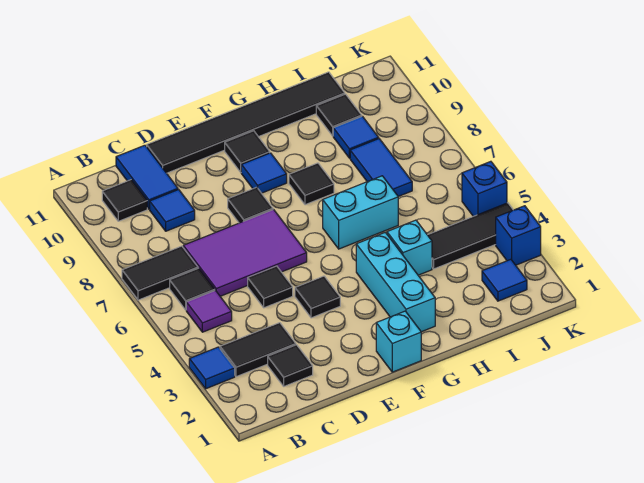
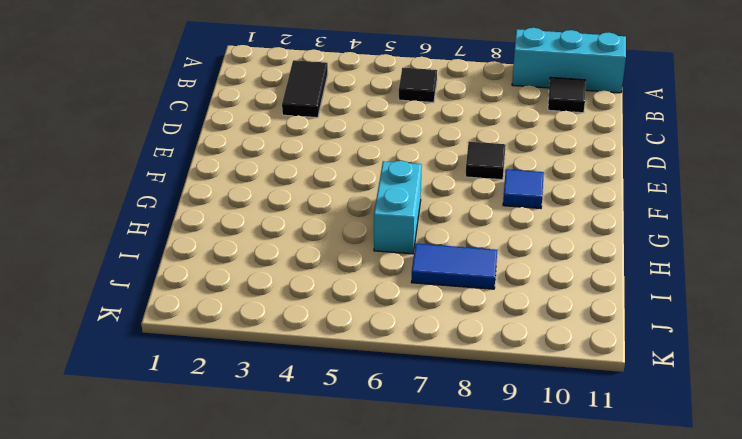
cyan 1x3 brick [512,28,626,93] -> cyan 1x3 brick moved to [356,232,435,332]
none -> blue 1x1 tile [189,347,235,389]
none -> black 1x2 tile [122,246,198,300]
none -> purple 1x1 tile [186,291,232,332]

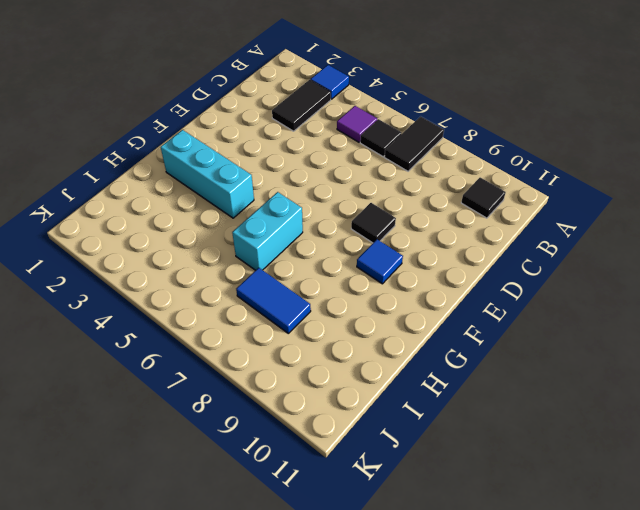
none -> black 1x1 tile [268,345,313,386]
none -> purple 2x3 tile [183,210,307,296]
none -> blue 1x1 tile [150,190,195,231]

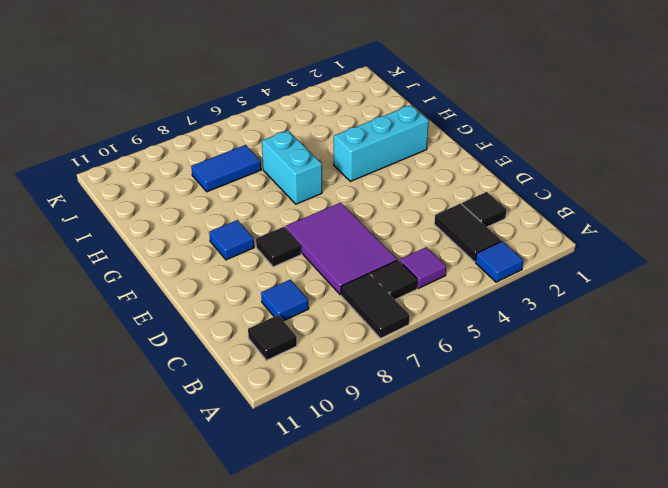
none -> blue 1x2 tile [116,145,178,209]
none -> black 1x1 tile [248,266,293,308]
none -> black 1x6 tile [147,72,345,173]

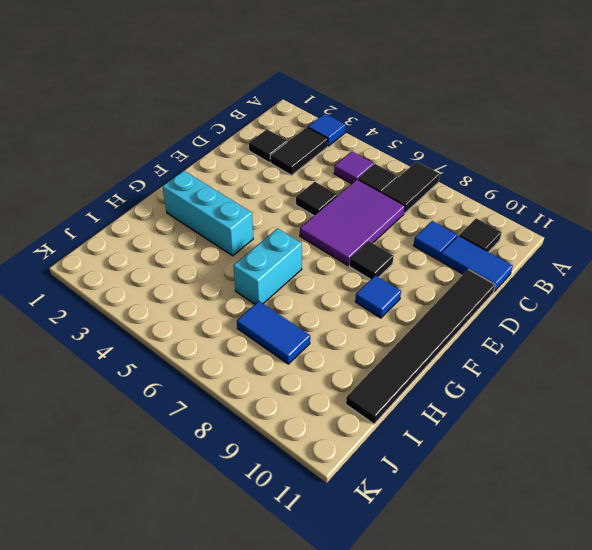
none -> black 1x1 tile [295,276,340,318]
none -> cyan 1x1 brick [376,311,421,372]
none -> black 1x1 tile [225,131,270,172]

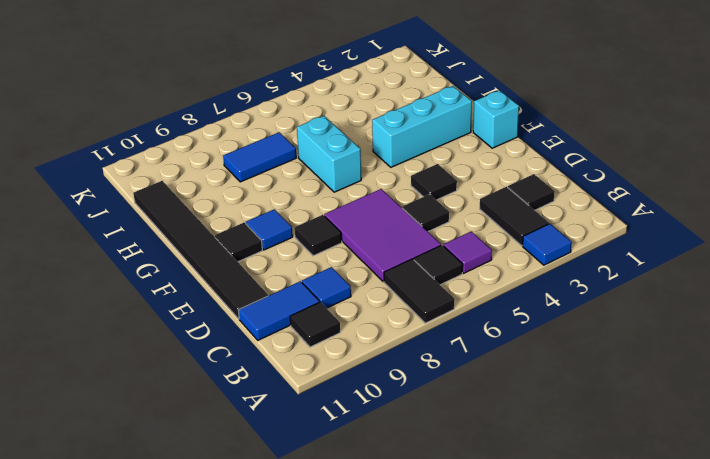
none -> black 1x1 tile [289,163,334,205]
none -> cyan 1x1 brick [387,220,432,275]
none -> black 1x3 tile [428,203,513,269]

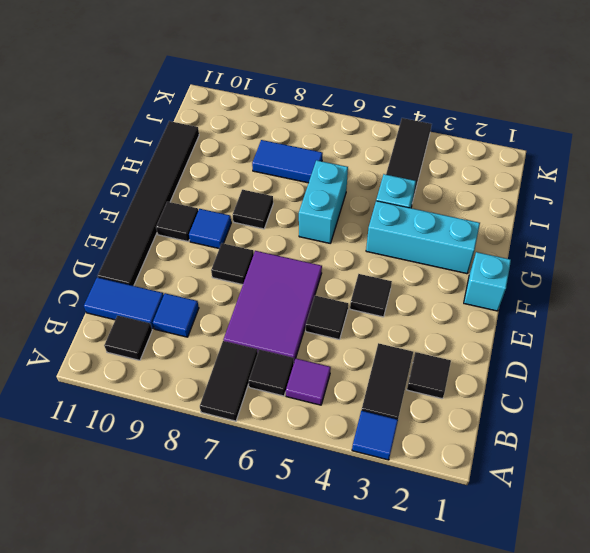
none -> blue 1x1 tile [333,116,379,158]
none -> black 1x1 tile [316,94,362,136]
none -> blue 1x1 tile [482,259,527,301]

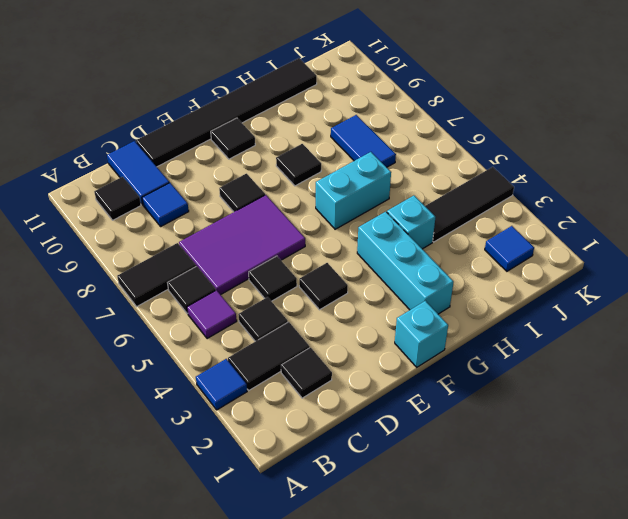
black 1x1 tile [238,297,288,341] -> black 1x1 tile moved to [316,94,362,136]
none -> blue 1x1 tile [241,153,287,193]
none -> blue 1x1 tile [333,116,379,158]
none -> blue 1x1 brick [496,206,541,265]

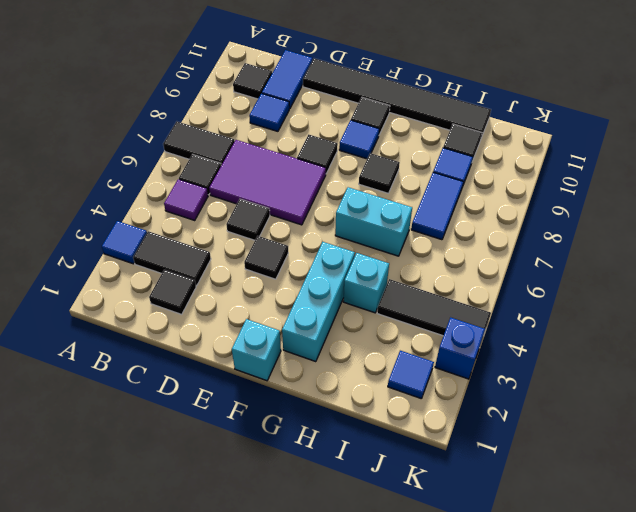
none -> blue 1x1 brick [462,161,507,216]

